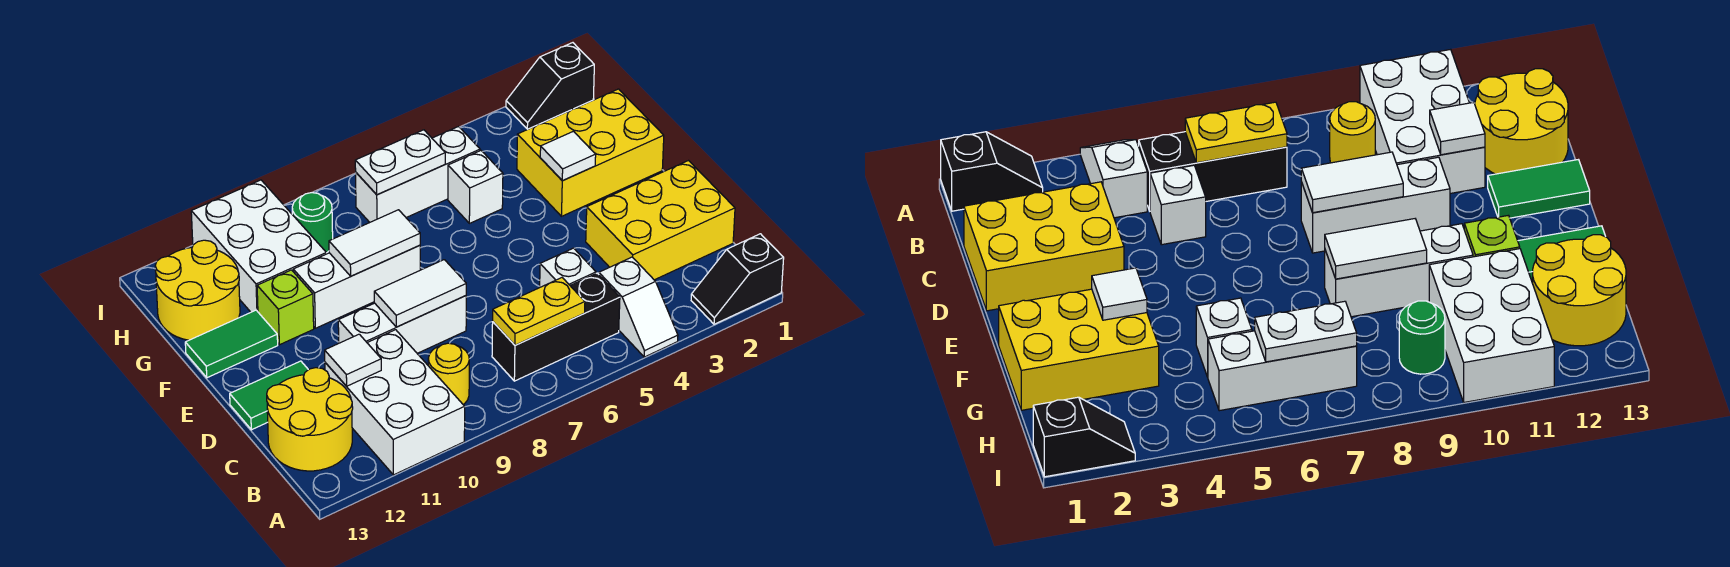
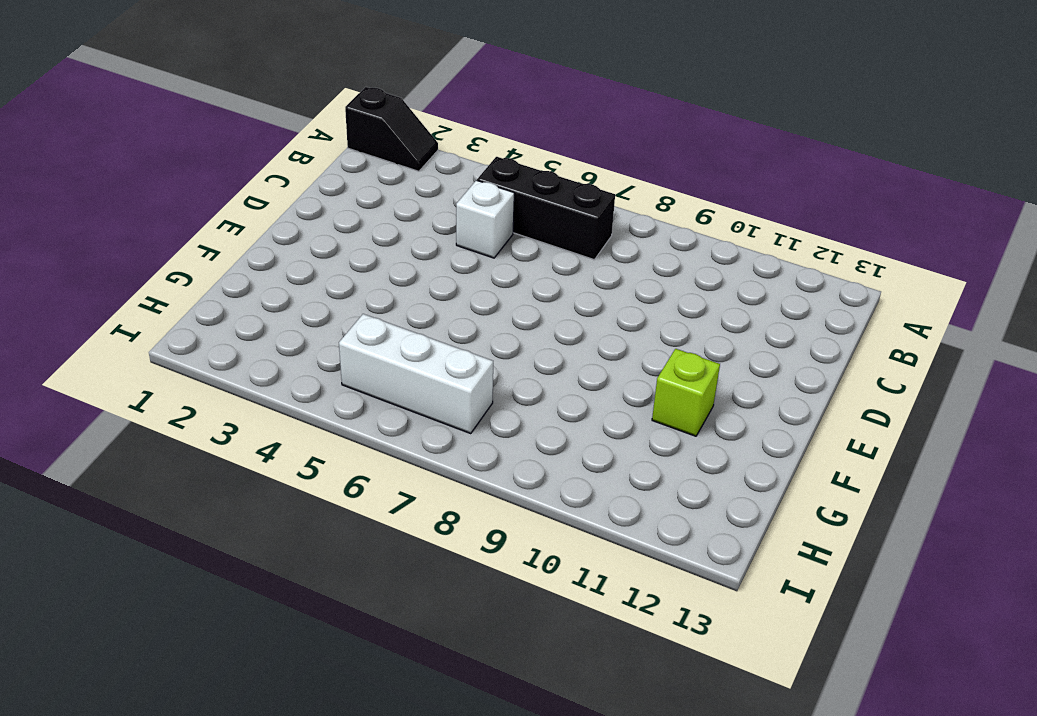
none -> white 1x2 slope [599,257,678,357]
none -> white 2x3 brick [325,330,465,475]
none -> yellow 1x1 round brick [428,343,469,404]

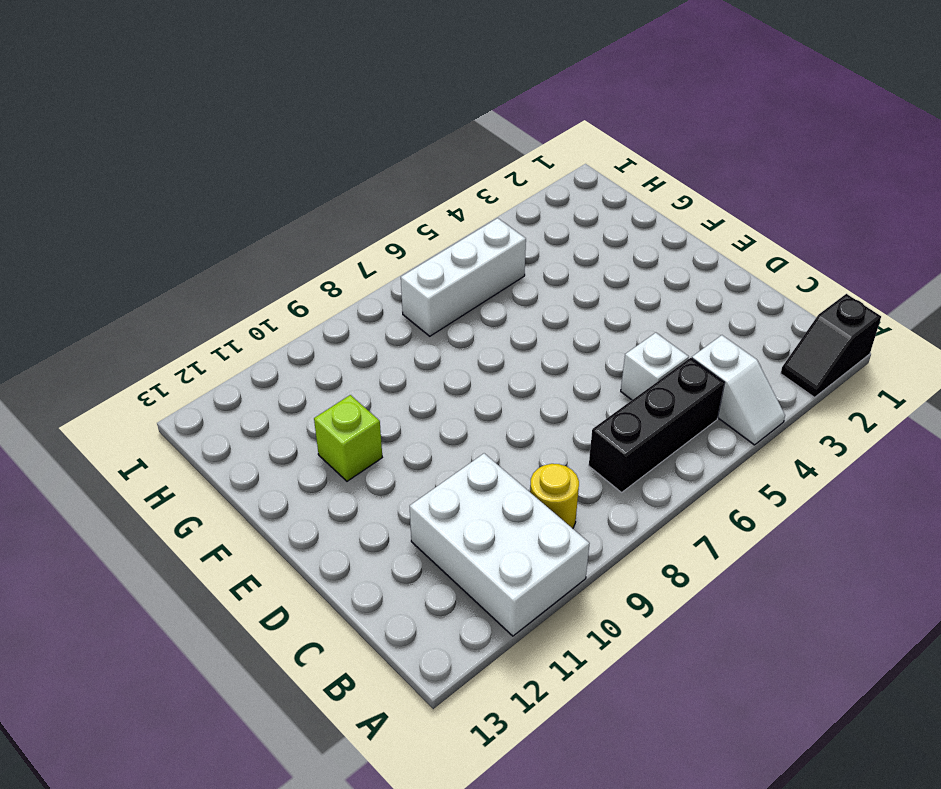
none -> yellow 2x2 round brick [267,368,353,471]
none -> yellow 2x3 brick [586,161,735,280]
none -> white 1x3 brick [338,296,466,353]

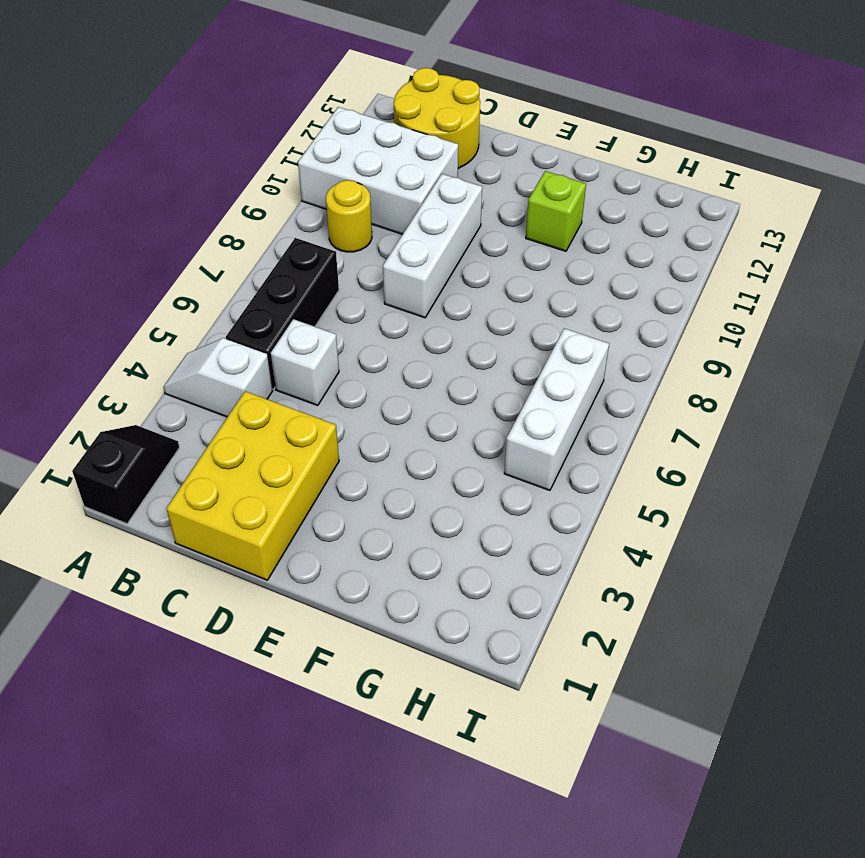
none -> green 1x2 tile [230,361,308,430]
none -> yellow 2x3 brick [517,89,664,216]
none -> white 1x3 brick [293,245,420,328]

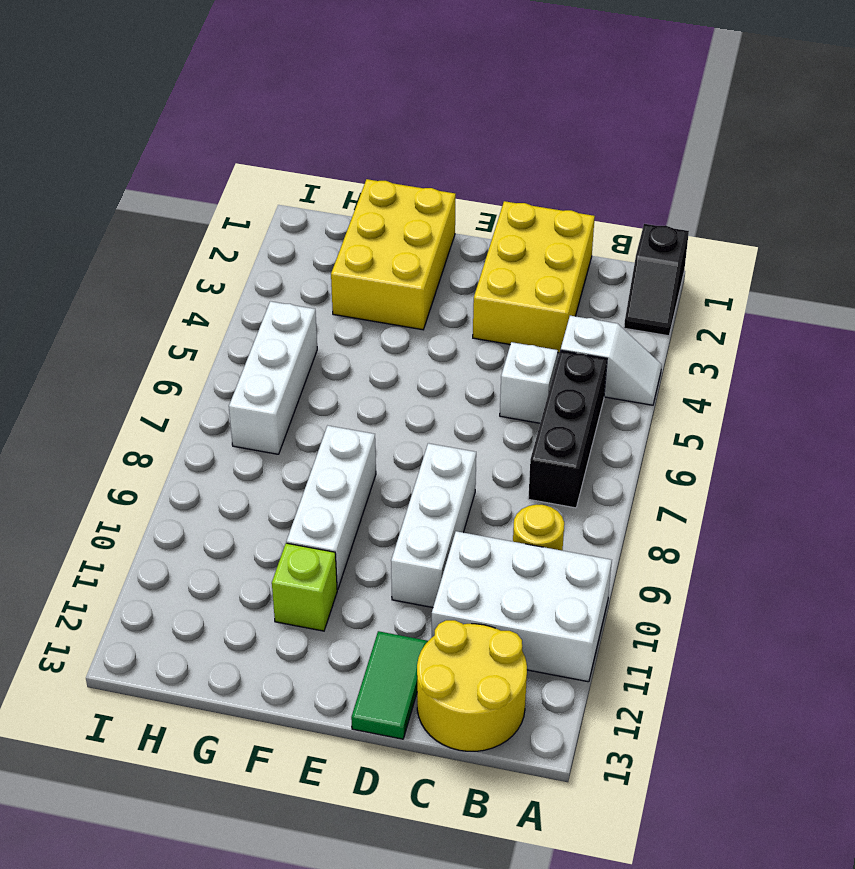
none -> green 1x2 tile [185,310,278,378]
none -> white 1x1 brick [448,151,503,223]
none -> white 2x3 brick [191,180,326,312]

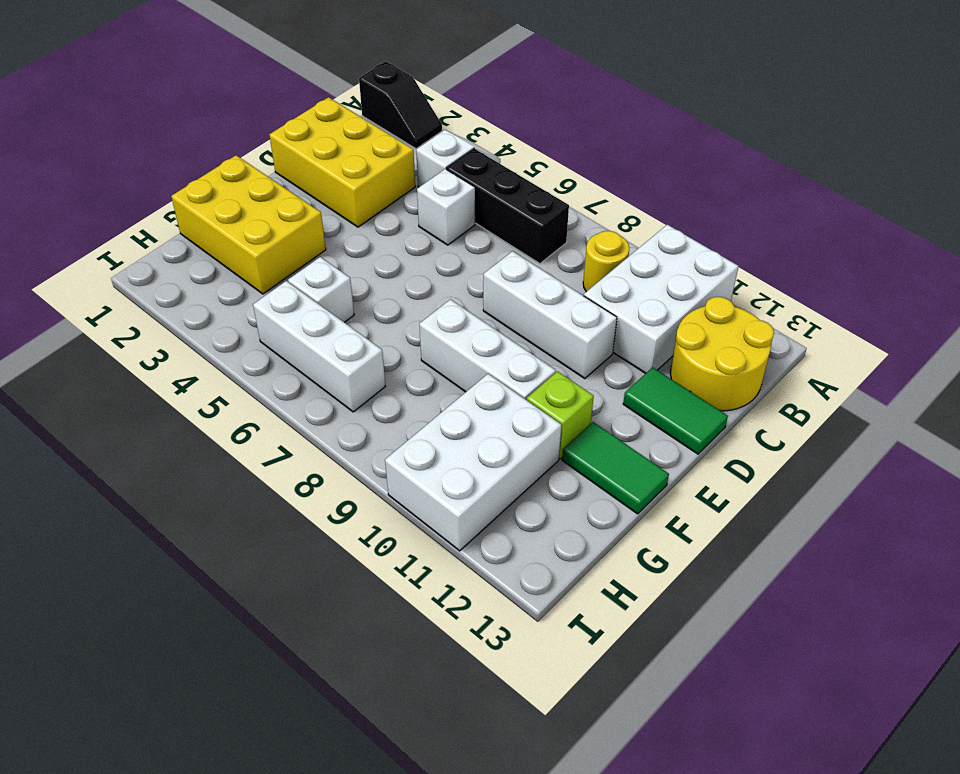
none -> yellow 2x2 round brick [155,240,240,340]
none -> green 1x1 round brick [292,193,333,253]
none -> black 1x2 slope [506,43,594,129]

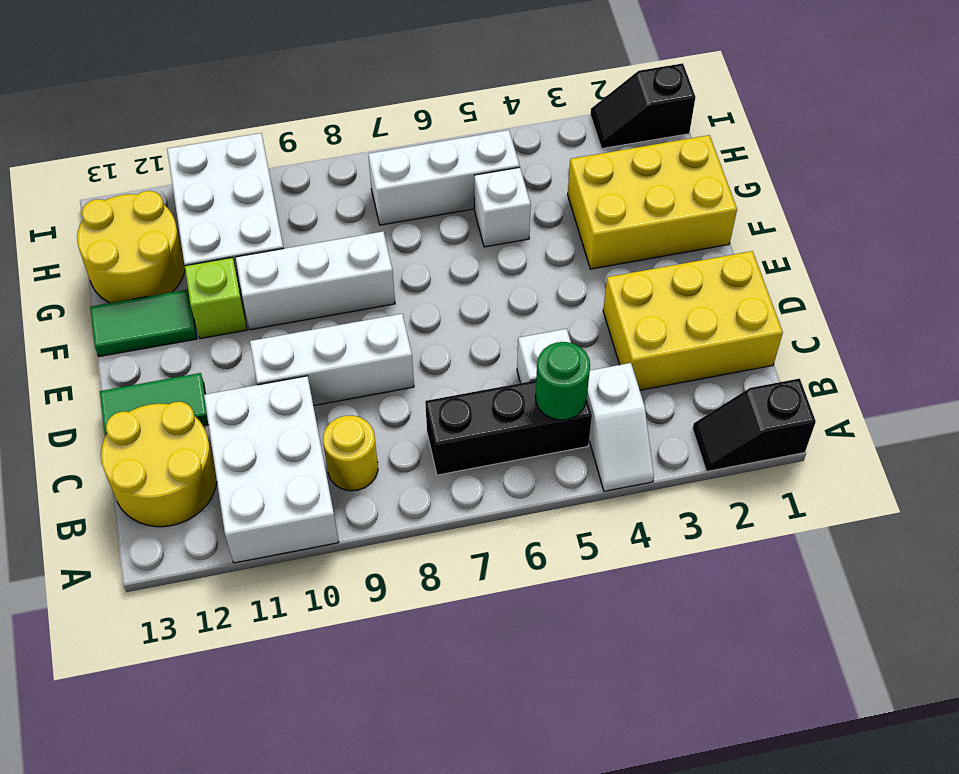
green 1x1 round brick [535,342,590,420] -> green 1x1 round brick moved to [292,193,333,253]
none -> yellow 1x2 plate [493,278,585,345]
none -> white 1x1 tile [325,334,381,386]
none -> white 1x2 tile [374,260,466,327]

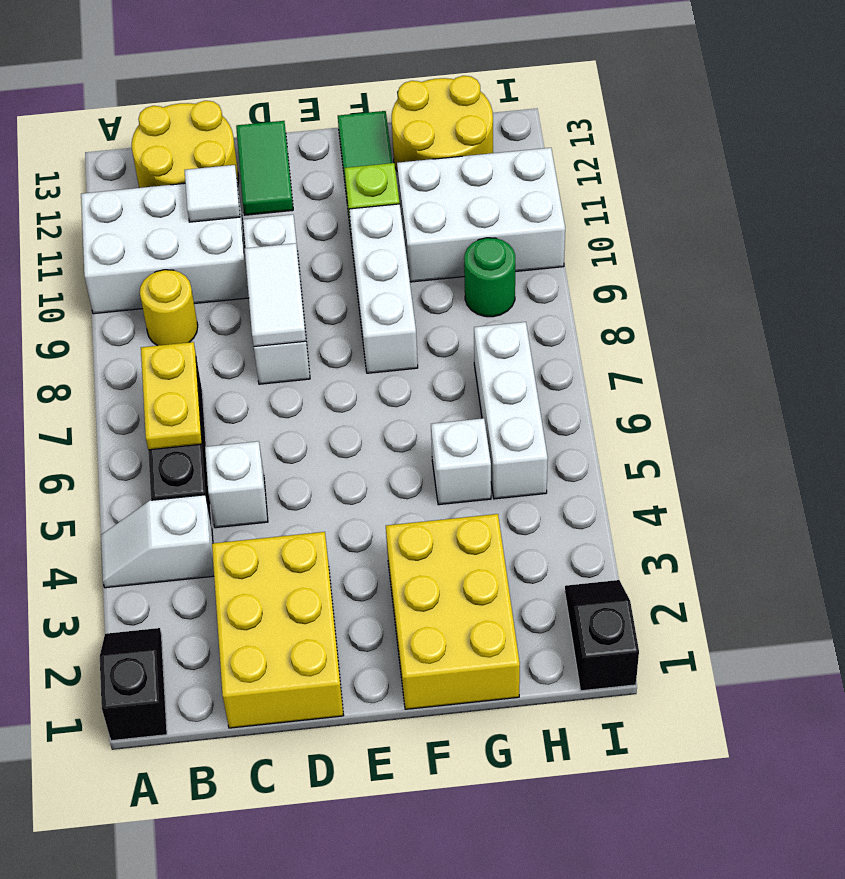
none -> white 1x1 tile [540,131,596,181]
none -> white 1x2 tile [329,210,420,276]
none -> white 1x2 plate [355,130,445,195]

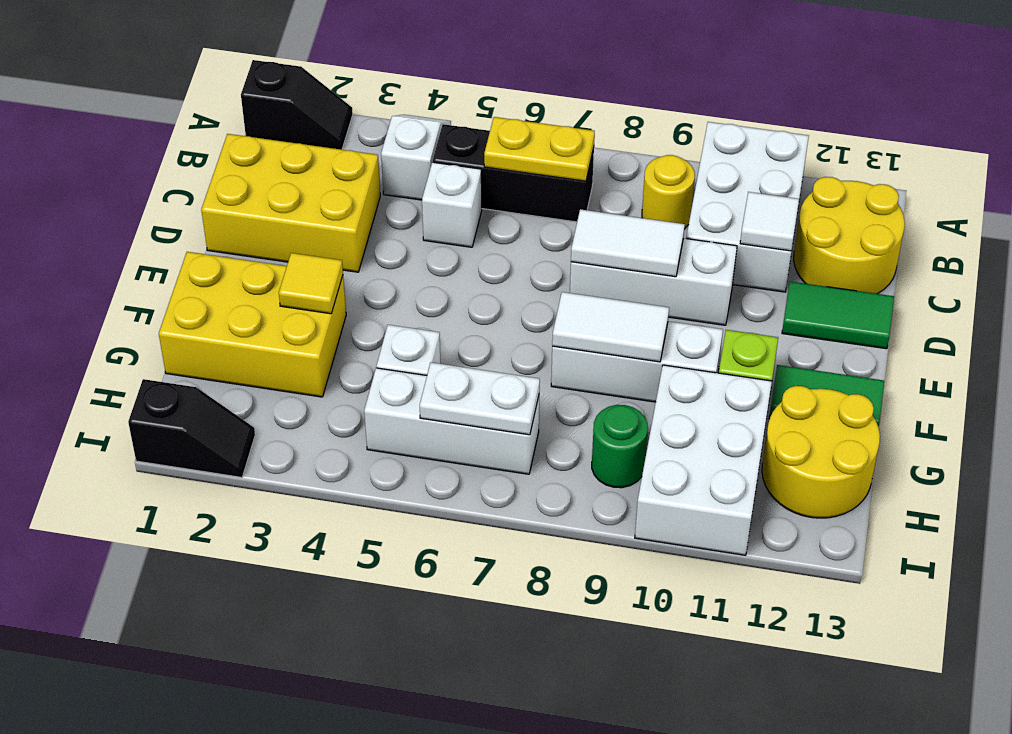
yellow 1x1 tile [279,253,343,314] -> white 1x1 tile [540,131,596,181]

